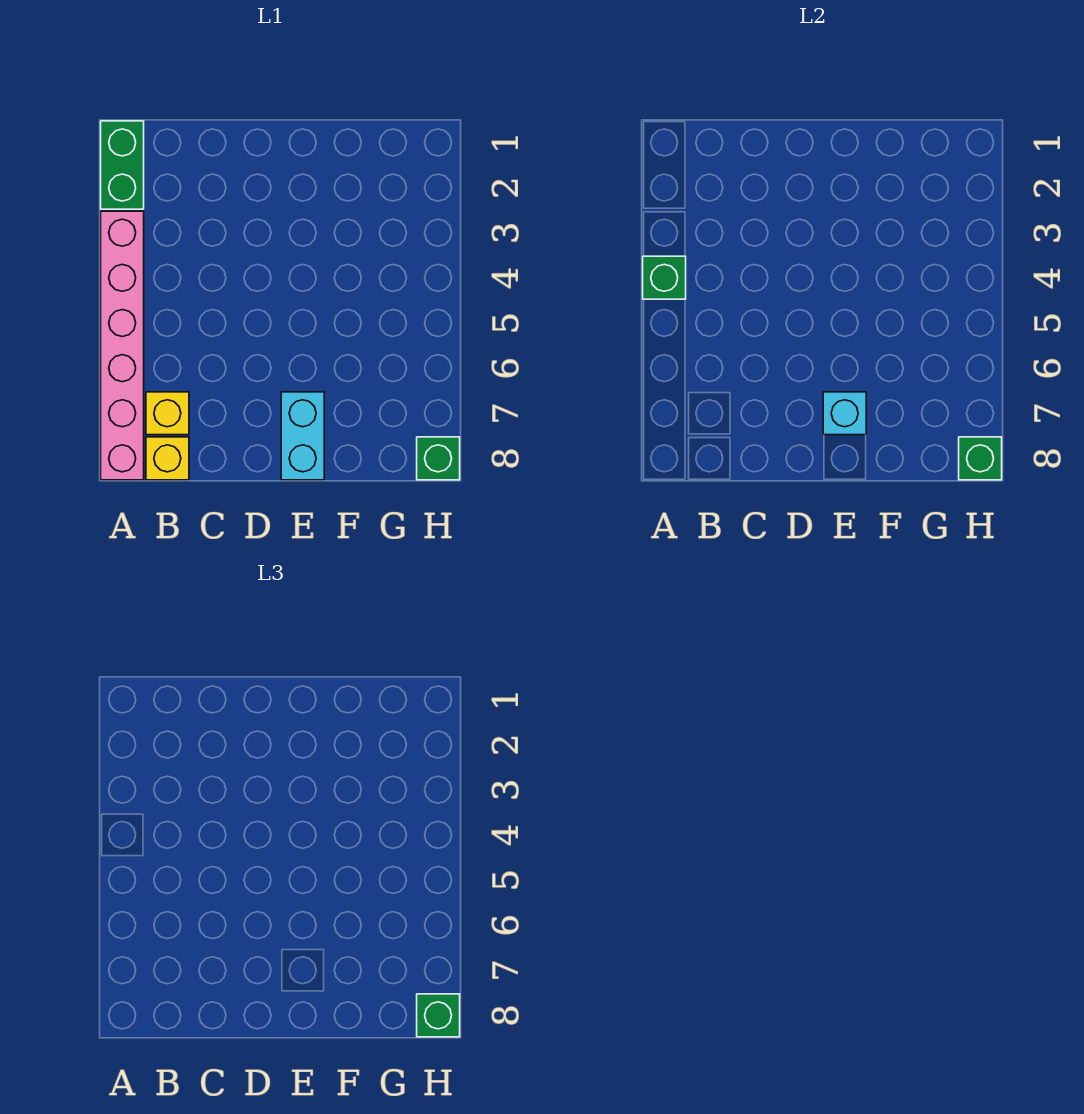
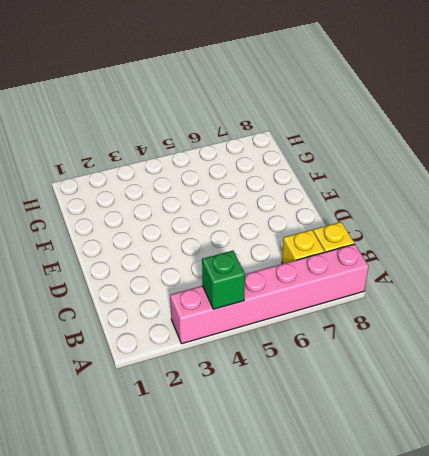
none -> green 1x2 brick [101,121,144,209]
none -> cyan 1x2 brick [281,392,324,480]

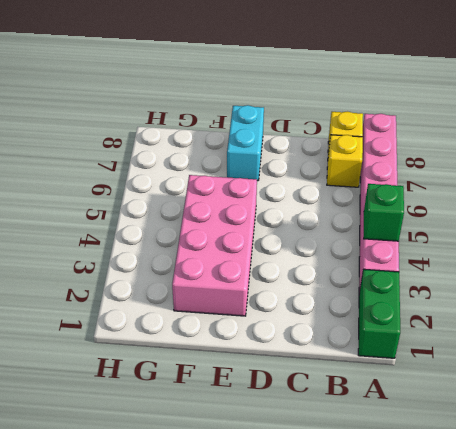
pink 2x4 brick [172,175,257,316] -> none
none -> green 1x1 brick [417,437,460,480]
none -> cyan 1x1 brick [823,392,866,435]

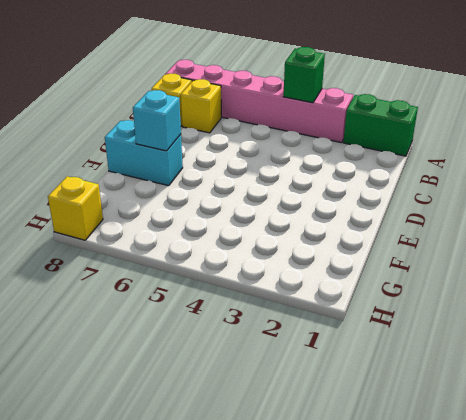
yellow 1x1 brick [48,176,103,240] -> green 1x1 brick [417,437,460,480]
none -> green 1x1 brick [959,437,1002,480]
none -> green 1x1 brick [417,994,460,1037]

